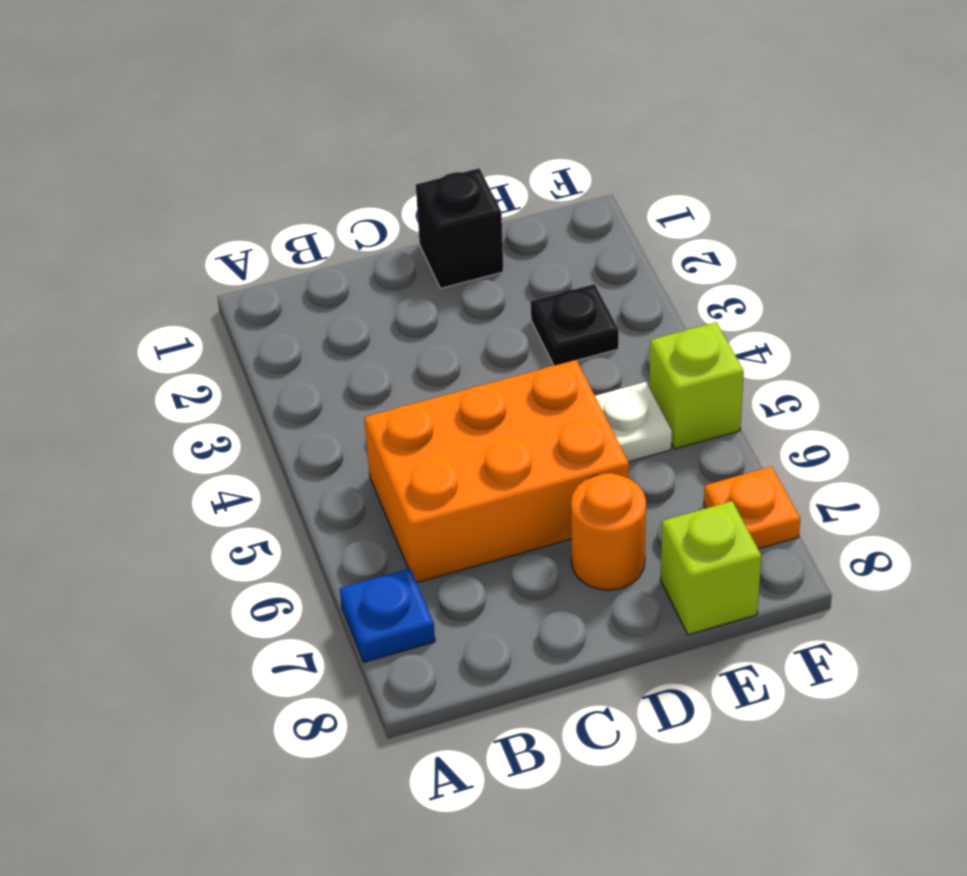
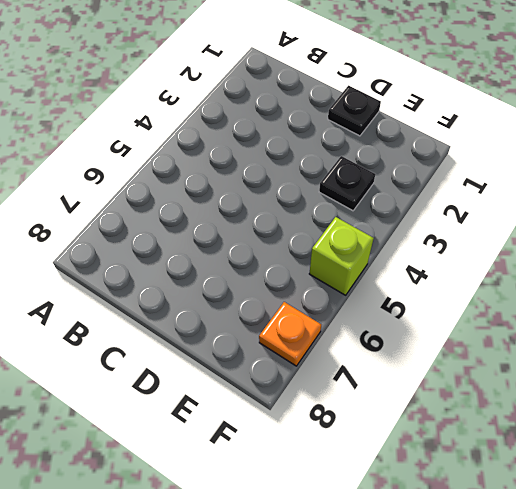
black 1x1 plate [328,86,381,136] -> black 1x1 brick [416,168,503,288]
none -> blue 1x1 plate [340,568,435,662]
none -> orange 2x3 brick [364,360,629,583]

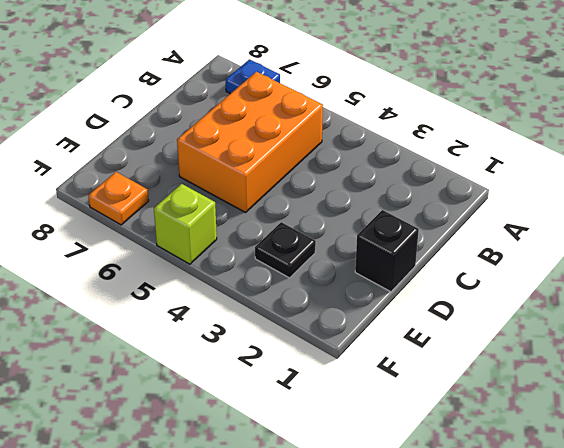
none -> orange 1x1 round brick [571,473,646,590]
none -> white 1x1 plate [595,382,672,462]

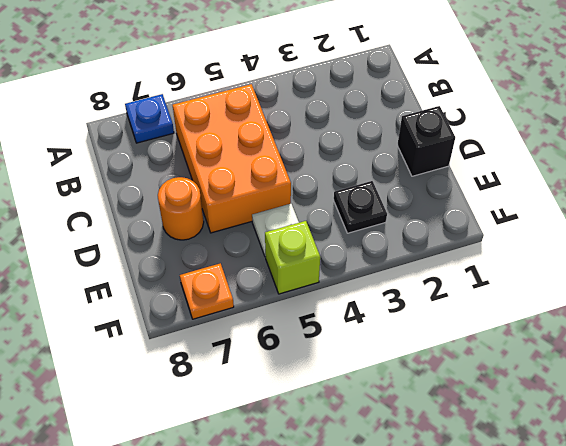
none -> lime 1x1 brick [661,501,761,635]

